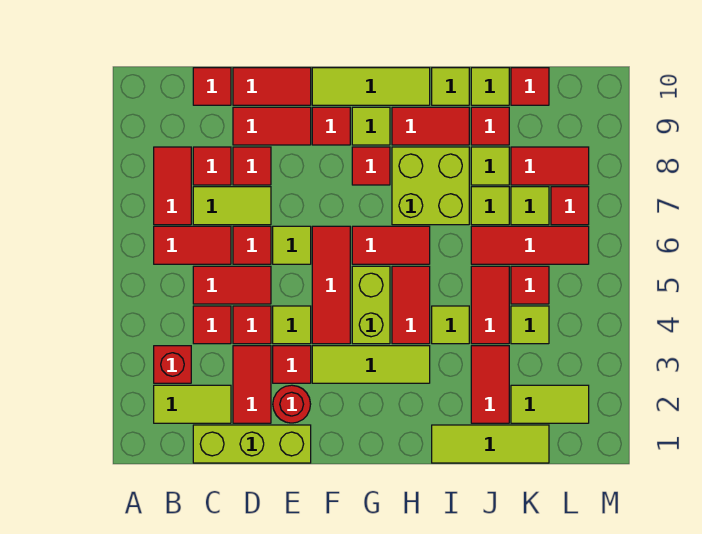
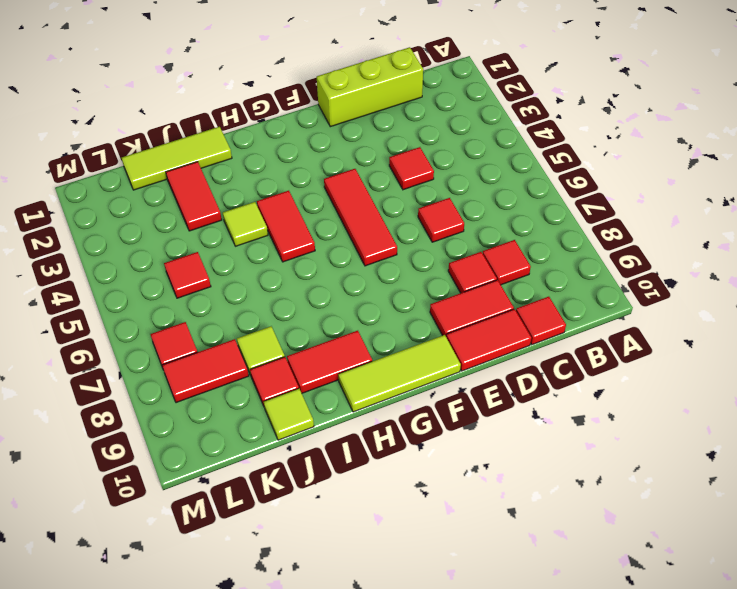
none -> lime 1x2 tile [154,385,231,423]
none -> red 1x1 brick [154,346,191,383]
none -> red 1x2 tile [154,226,231,264]
none -> red 1x2 tile [154,147,191,225]

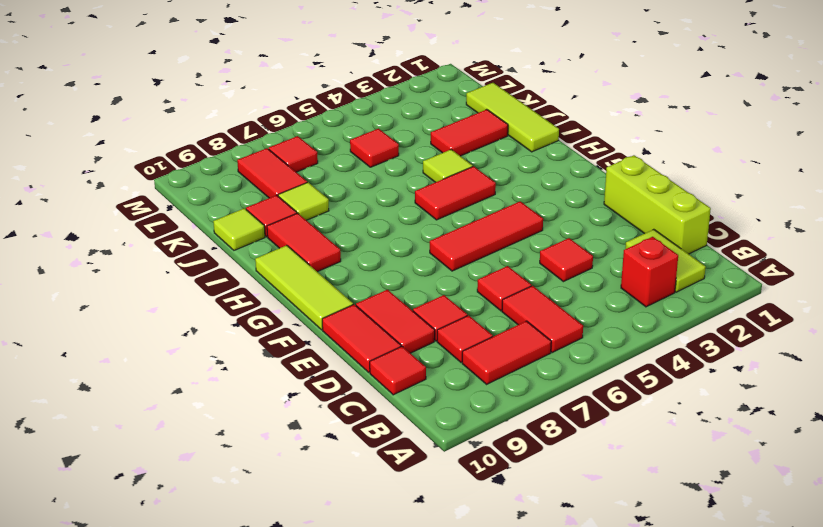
none -> red 1x1 tile [193,306,231,344]
none -> red 1x2 tile [193,266,271,304]
none -> lime 1x2 tile [193,187,271,225]
none -> red 1x2 tile [233,346,271,423]

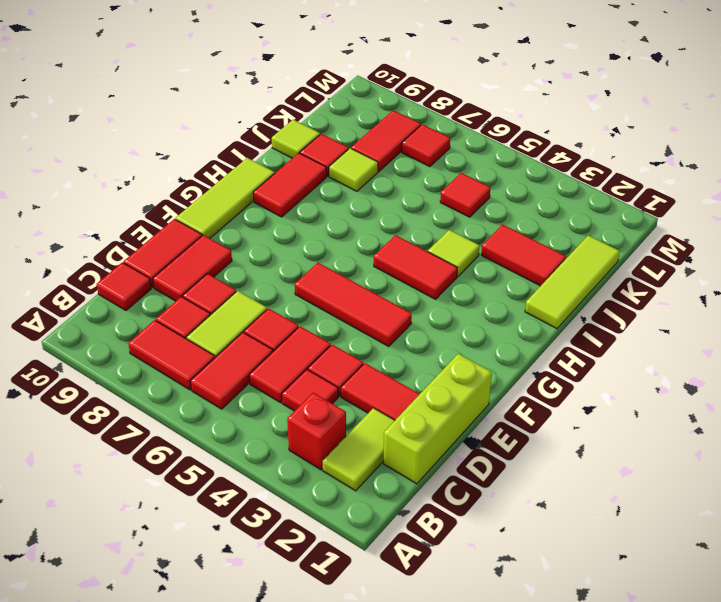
none -> red 1x1 round brick [273,385,311,423]
none -> red 1x1 tile [273,346,311,383]
none -> lime 1x1 tile [273,306,311,344]
none -> lime 1x1 tile [273,226,311,264]

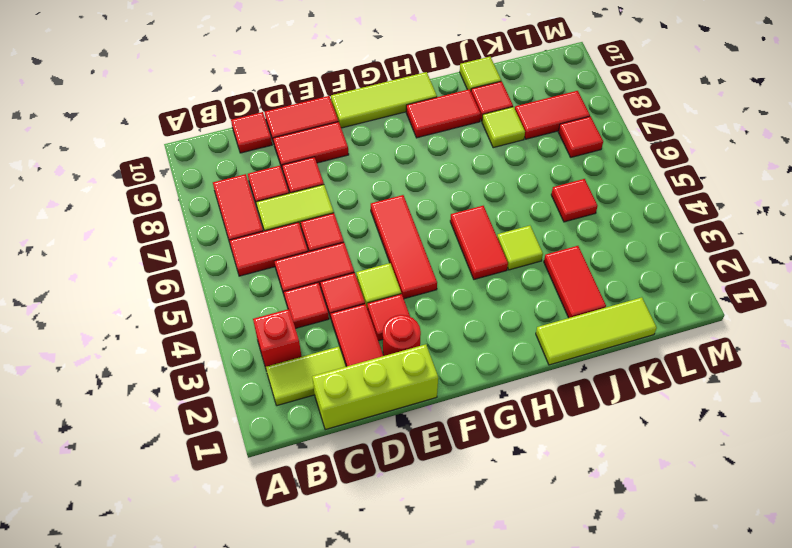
none -> lime 1x1 tile [273,226,311,264]
none -> lime 1x3 tile [312,346,430,383]
none -> red 1x1 tile [312,107,350,145]
none -> lime 1x2 brick [352,266,390,344]

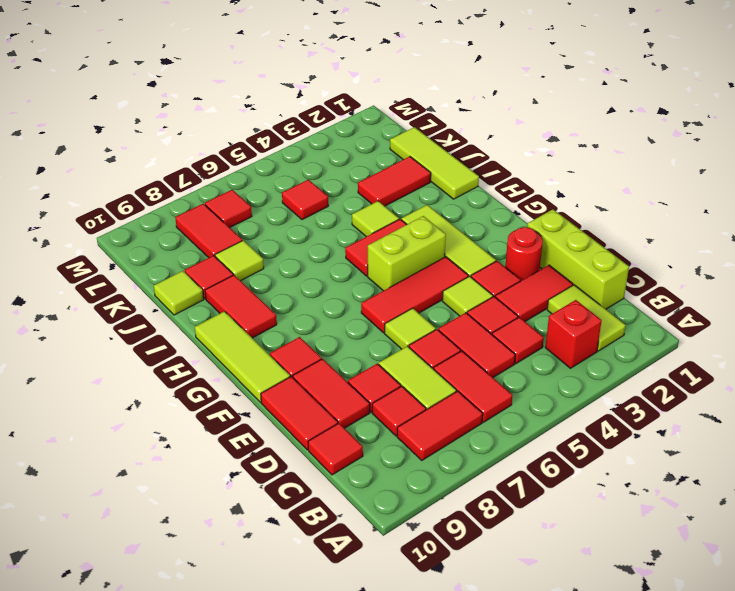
none -> red 1x2 tile [352,226,430,264]
none -> red 1x1 tile [352,147,390,185]
none -> lime 1x1 tile [352,107,390,145]
none -> lime 2x2 brick [392,147,469,225]

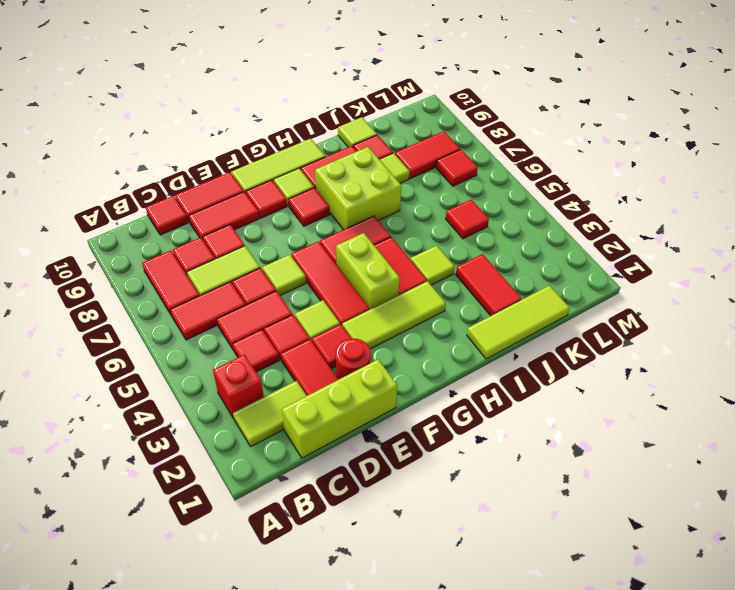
none -> lime 1x1 tile [432,68,469,105]
none -> red 1x2 tile [471,266,509,344]
none -> red 1x3 tile [471,226,589,264]
none -> lime 1x1 tile [471,187,509,225]

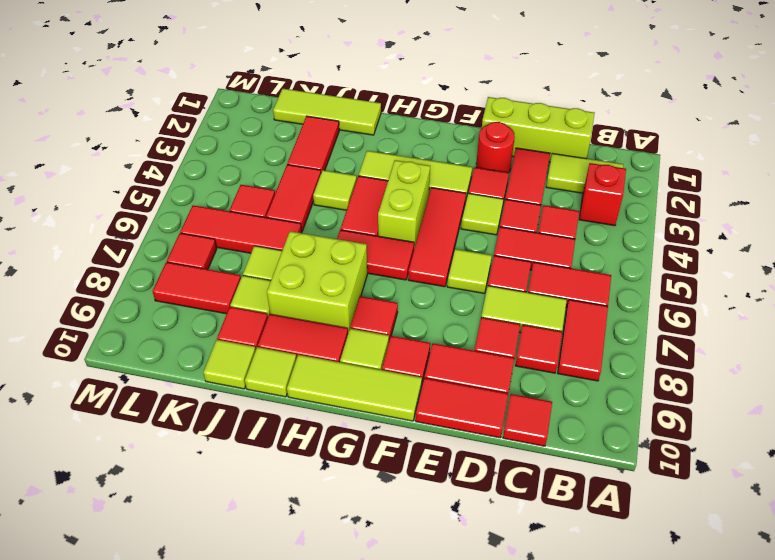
none -> lime 1x2 tile [511,385,589,423]
none -> lime 1x1 tile [511,306,549,344]
none -> lime 1x1 tile [511,187,549,225]
none -> red 1x1 tile [511,68,549,105]

